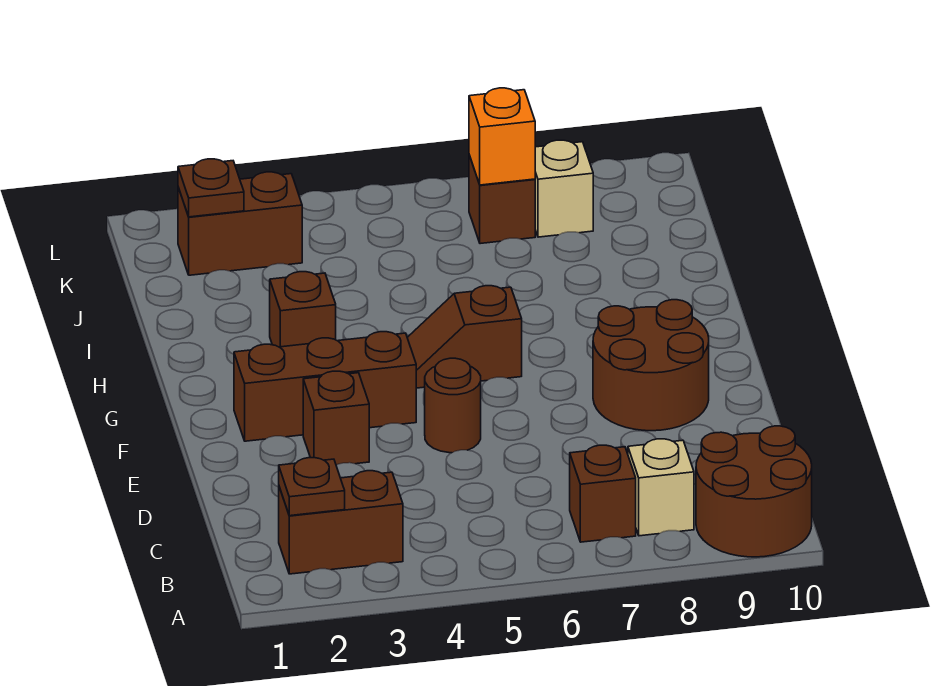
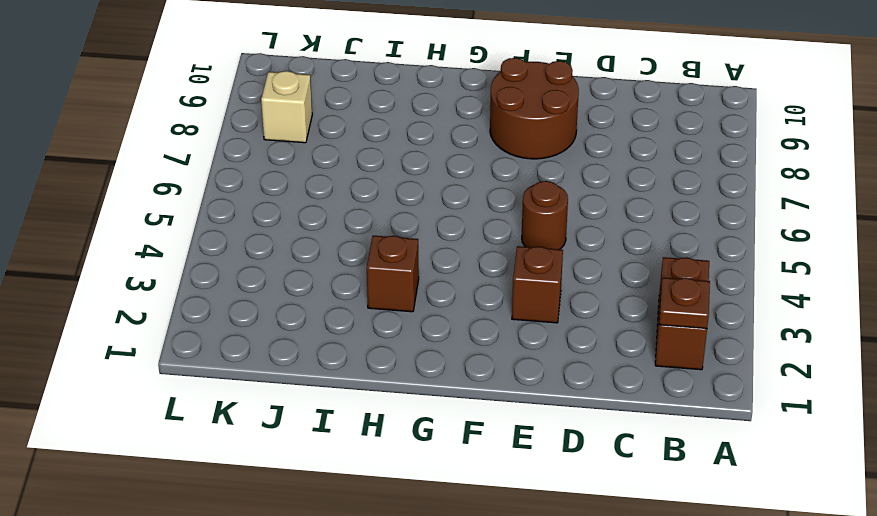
none -> brown 2x2 round brick [696,426,812,557]
none -> brown 1x1 brick [570,445,636,542]
none -> tan 1x1 brick [628,439,694,536]

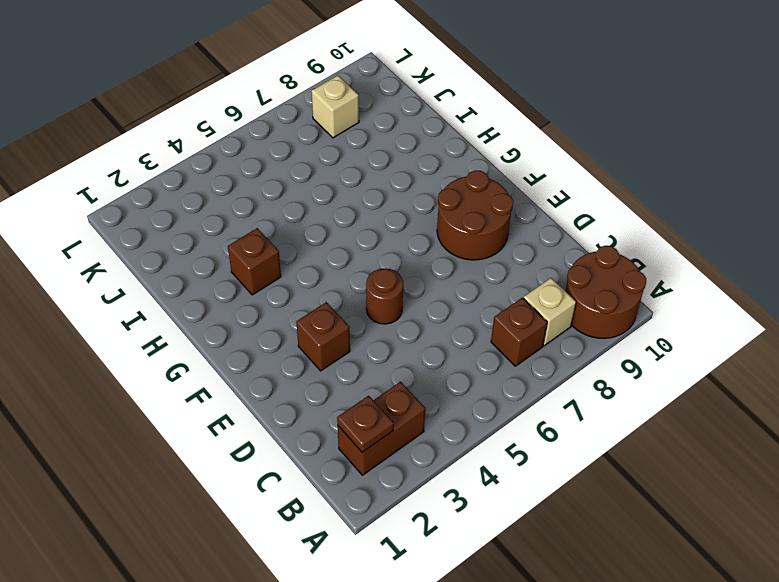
none -> brown 1x3 brick [234,332,416,441]
none -> brown 1x2 slope [407,286,522,388]
none -> brown 1x2 brick [178,172,302,275]

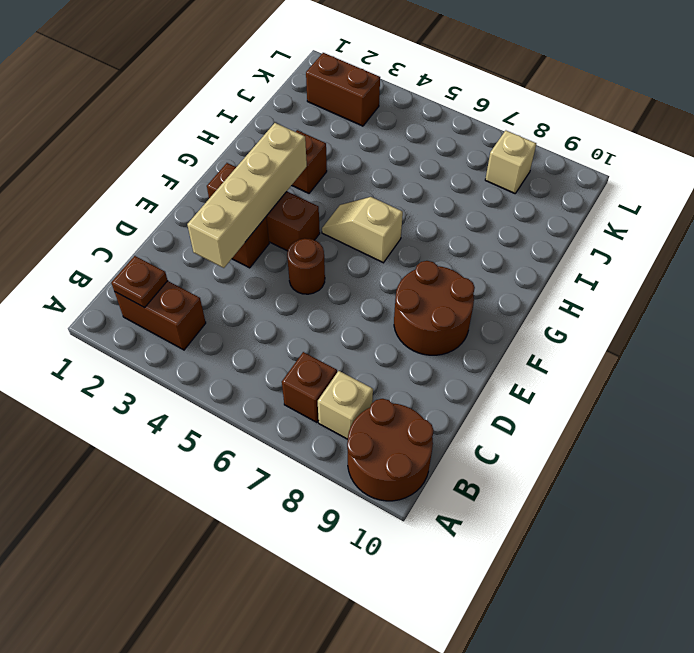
tan 1x4 brick [187,123,307,268] -> none
tan 1x2 slope [322,197,403,263] -> brown 1x2 slope [407,286,522,388]
none -> brown 1x1 brick [469,155,535,244]
none -> brown 1x1 plate [178,159,244,217]
none -> orange 1x1 brick [469,88,535,185]

